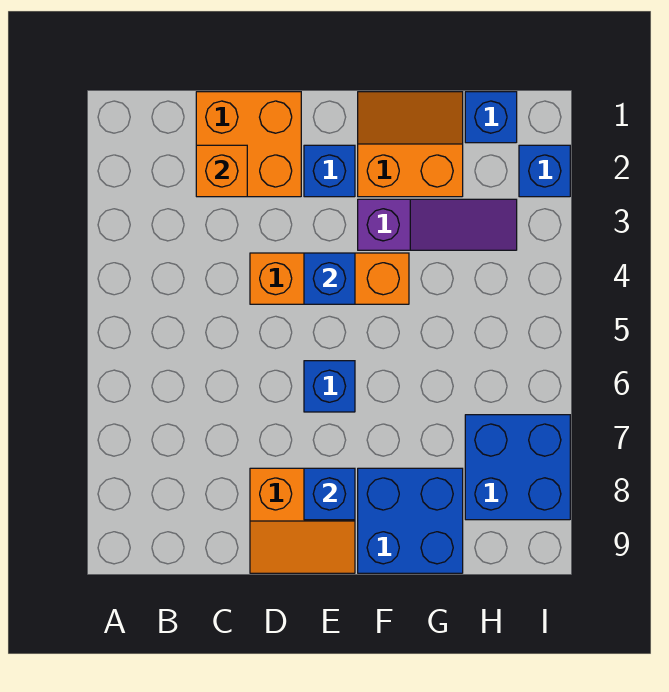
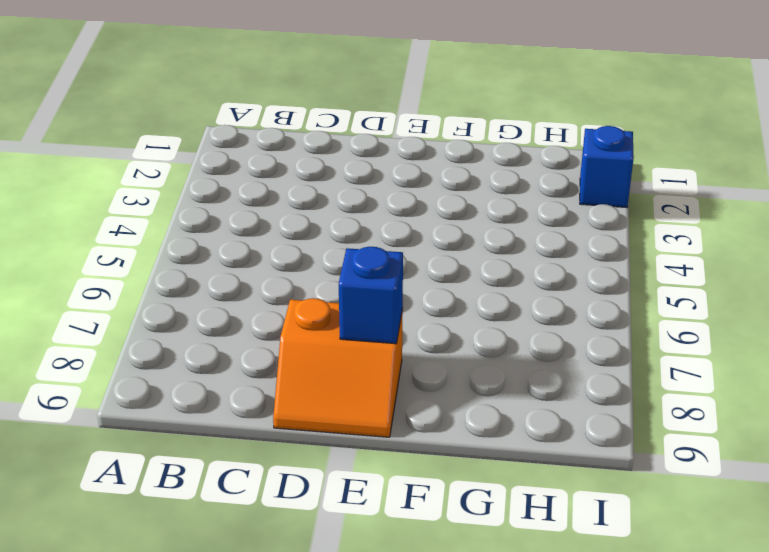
none -> orange 2x2 brick [196,92,301,197]
none -> orange 1x3 brick [250,253,409,304]
none -> blue 1x1 brick [304,145,355,197]

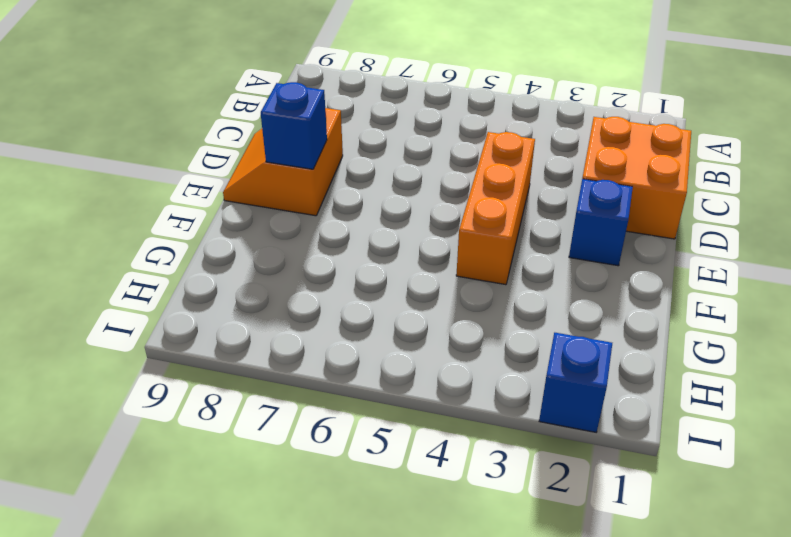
none -> blue 1x1 brick [304,361,355,412]
none -> orange 2x2 slope [358,92,463,197]
none -> purple 1x3 slope [358,199,517,250]

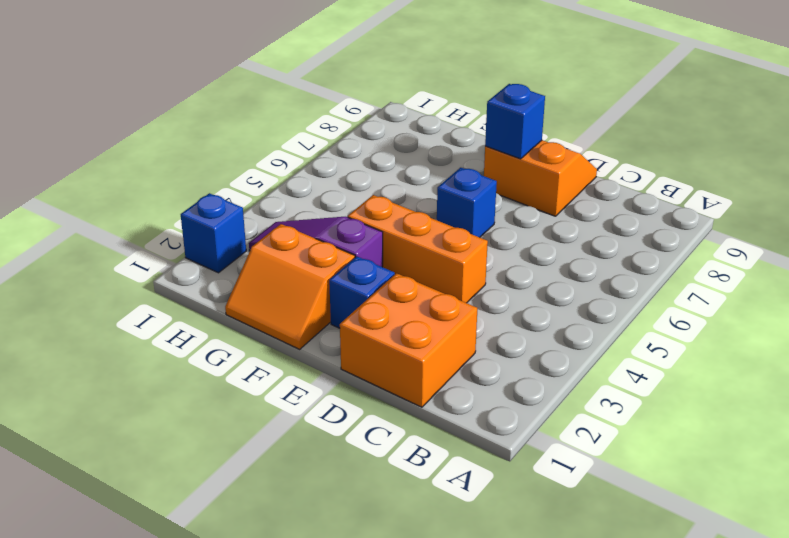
none -> blue 2x2 brick [358,468,463,573]
none -> blue 1x1 brick [465,92,517,143]
none -> blue 2x2 brick [465,415,570,520]

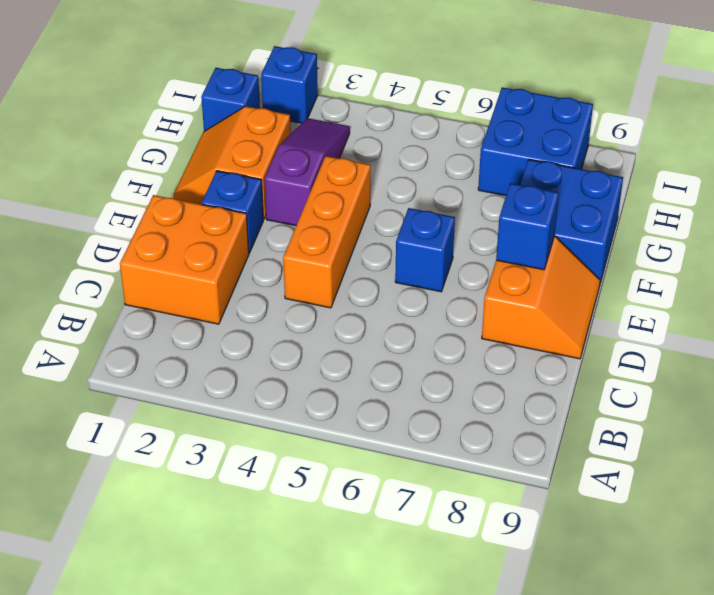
none -> orange 1x1 brick [196,145,247,197]
none -> blue 1x1 brick [304,253,355,304]

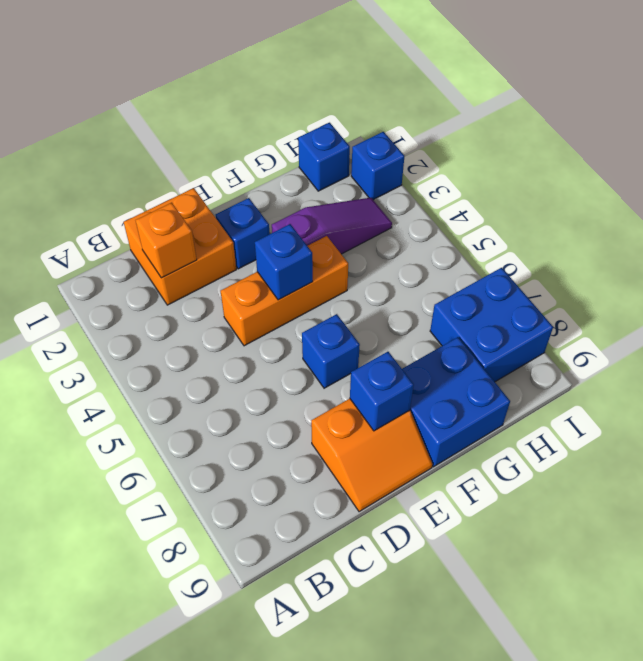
none -> orange 2x2 slope [358,92,463,197]

